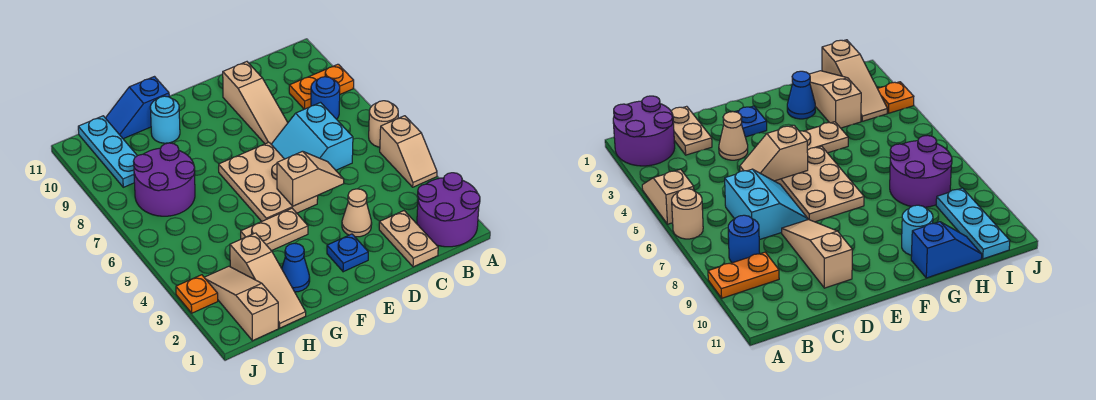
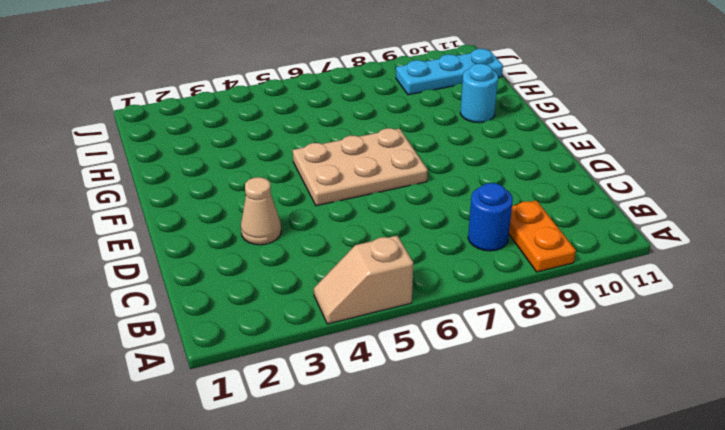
none -> purple 2x2 round brick [417,173,480,247]
none -> tan 1x1 round brick [369,101,398,147]
none -> tan 1x2 plate [379,211,438,267]

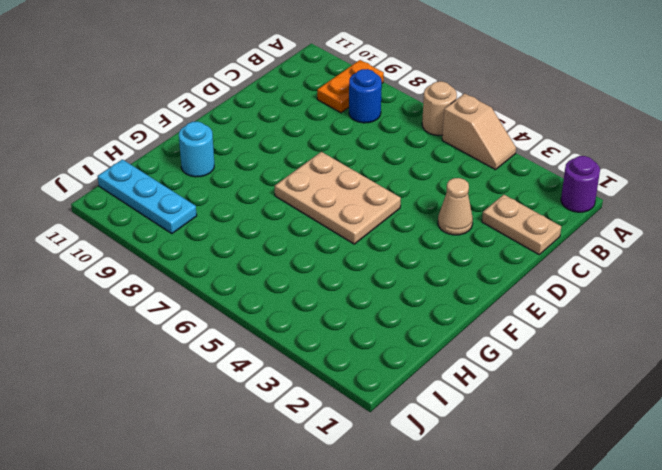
purple 1x1 round brick [561,156,600,212] -> purple 2x2 round brick [417,173,480,247]
none -> cyan 2x2 slope [271,103,353,170]
none -> tan 1x3 slope [223,62,288,144]
none -> blue 1x1 plate [327,234,368,272]

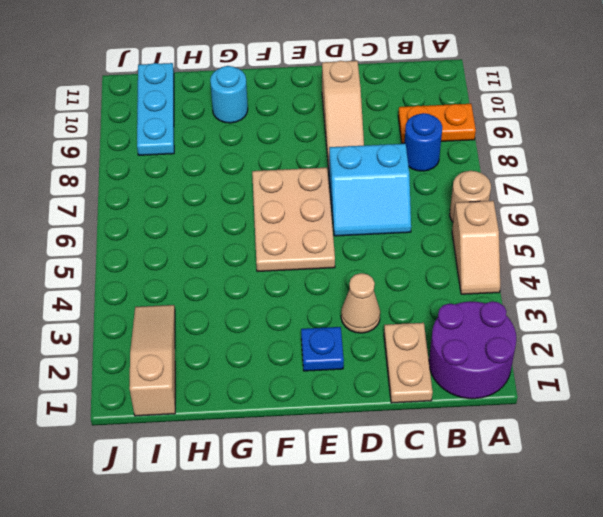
cyan 2x2 slope [329,144,411,236] -> cyan 2x2 slope turned to [271,103,353,170]
none -> tan 1x2 plate [241,208,308,251]
none -> blue 1x1 cone [282,243,310,292]
none -> blue 1x2 slope [106,77,169,139]

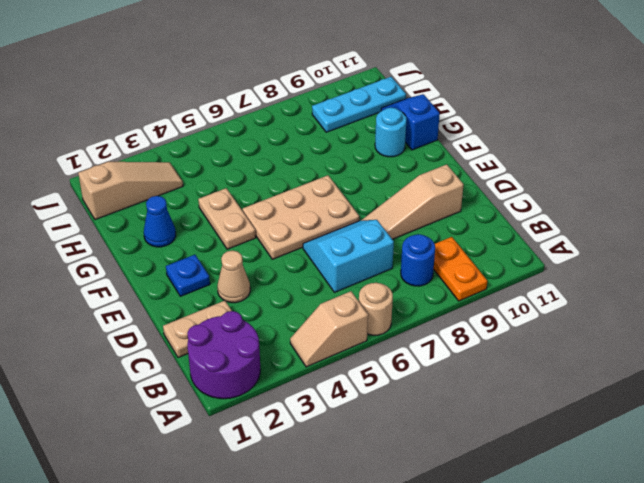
none -> tan 1x3 slope [230,233,306,328]
none -> purple 2x2 round brick [133,143,195,216]
none -> orange 1x1 plate [176,275,218,313]

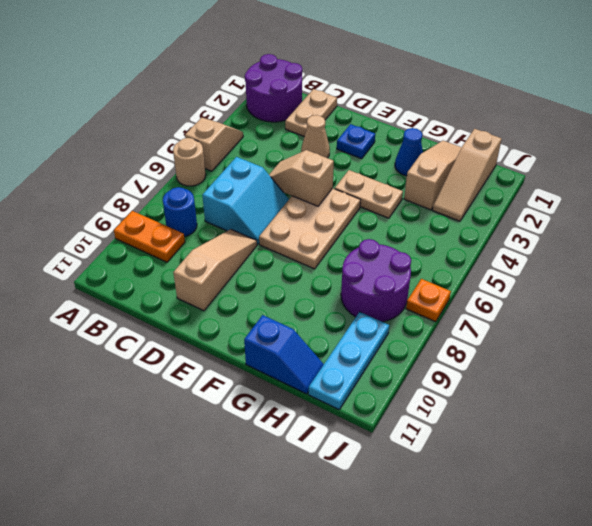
orange 1x1 plate [406,279,451,322] -> orange 1x1 plate moved to [176,275,218,313]
none -> cyan 1x1 round brick [150,96,180,143]

